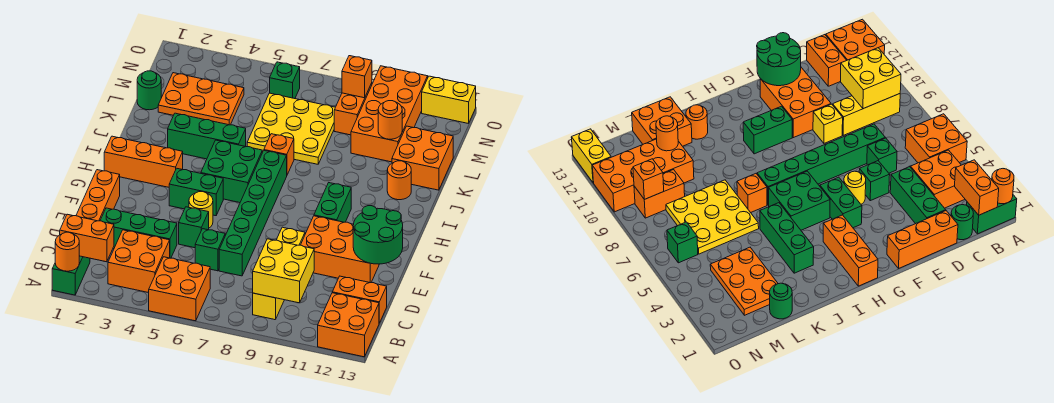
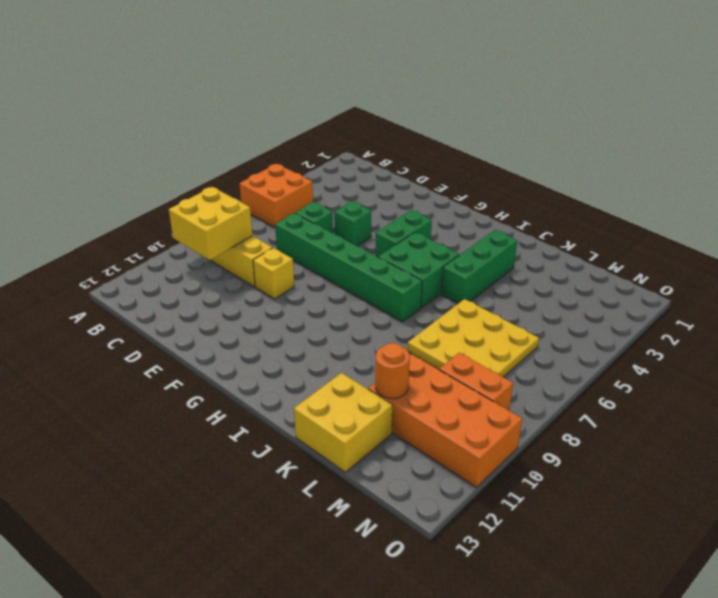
yellow 2x2 brick [294,373,392,472] -> orange 2x2 brick [392,126,453,190]
none -> green 1x2 brick [52,256,90,295]
none -> orange 2x2 brick [318,293,379,357]
none -> orange 2x2 brick [108,230,170,293]
none -> green 1x1 round brick [951,205,973,240]

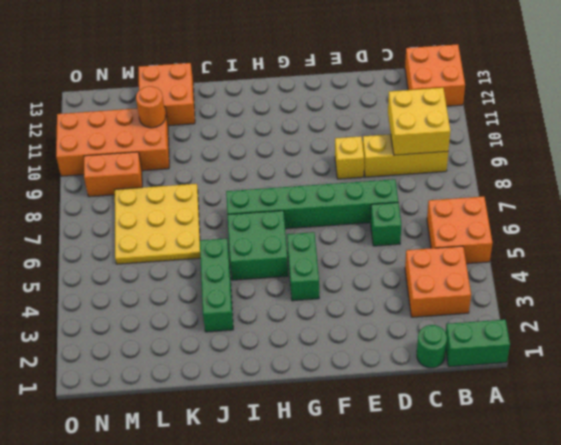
none -> orange 1x2 brick [332,276,387,323]
none -> orange 1x3 brick [76,170,120,221]
none -> green 1x3 brick [100,208,177,258]
none -> green 1x1 brick [179,207,209,248]

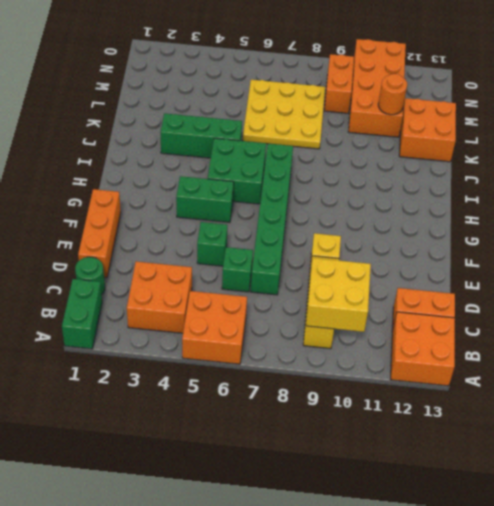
none -> green 1x3 brick [100,208,177,258]
none -> orange 2x3 brick [301,216,379,283]
none -> yellow 1x1 round brick [189,192,213,228]
none -> green 1x2 brick [314,183,351,222]

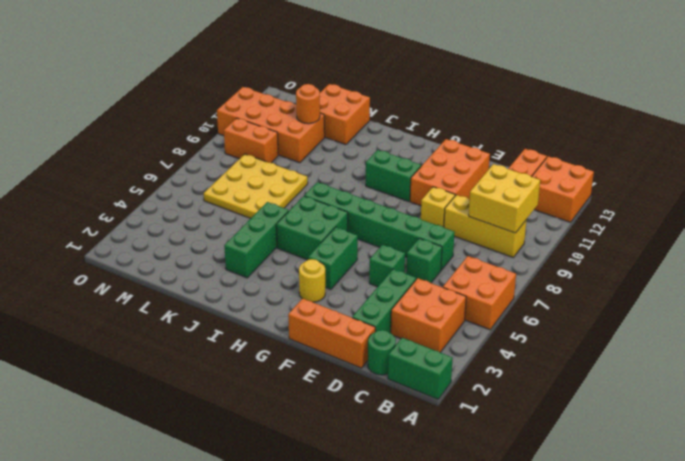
yellow 1x1 round brick [299,259,325,302] -> yellow 1x1 round brick moved to [189,192,213,228]
none -> orange 1x3 brick [104,136,183,187]
none -> orange 1x1 brick [264,134,294,175]
none -> orange 1x1 round brick [387,161,411,200]
none -> green 1x1 round brick [137,71,161,110]

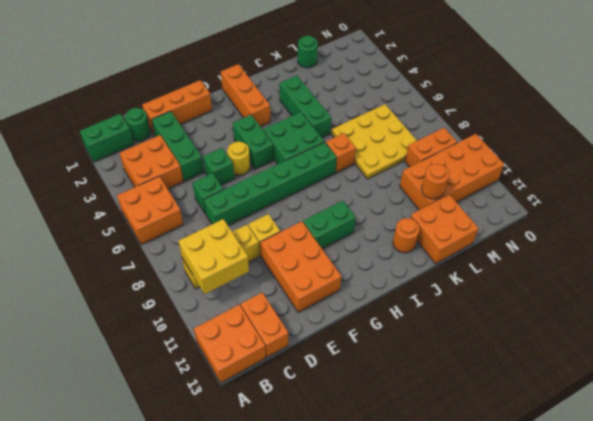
none -> orange 2x3 plate [158,73,244,125]
none -> green 1x1 brick [270,62,300,99]
none -> yellow 1x2 brick [422,76,476,124]
none -> orange 1x1 round brick [55,232,79,271]

